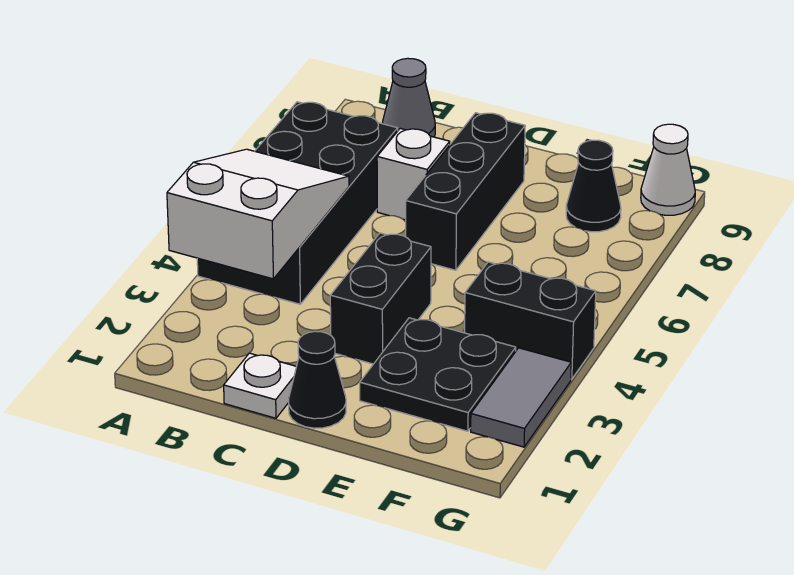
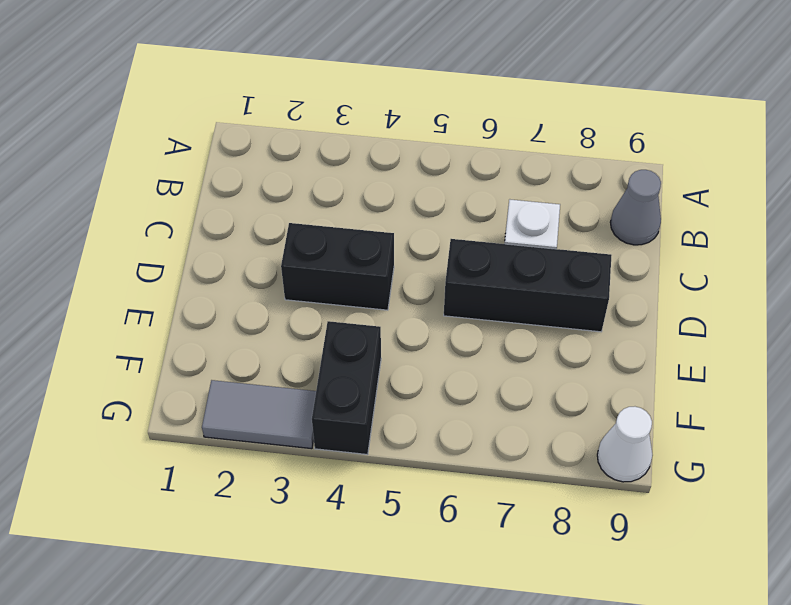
none -> black 2x4 brick [197,102,398,304]
none -> white 1x1 plate [224,353,296,418]
none -> black 1x1 cone [289,331,346,428]

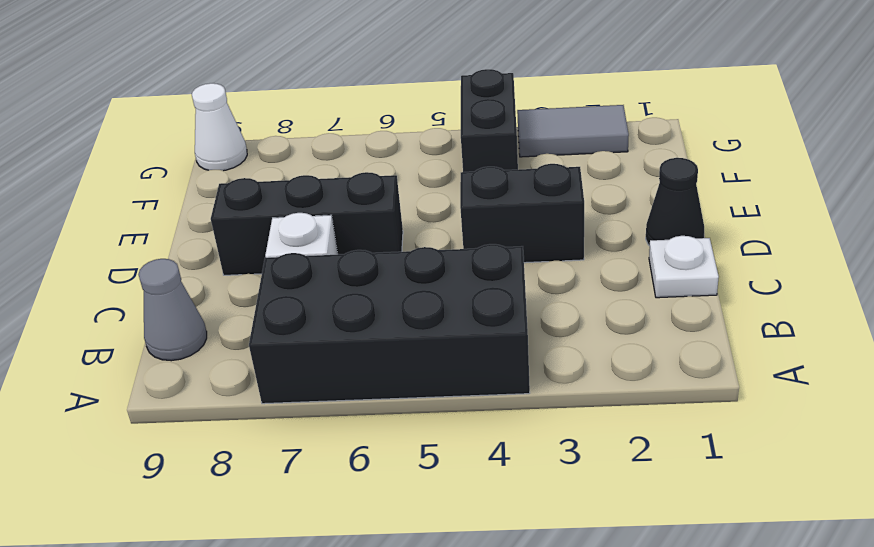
none -> black 2x2 plate [360,318,516,431]
none -> black 1x1 cone [566,140,621,232]
none -> white 2x3 slope [167,149,349,279]

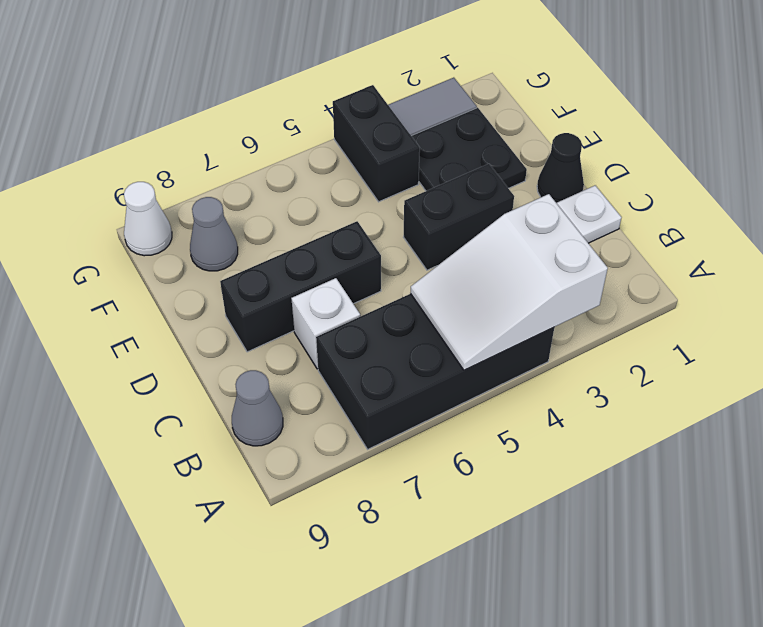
grey 1x1 cone [190,197,238,271] -> black 1x1 cone [566,140,621,232]

